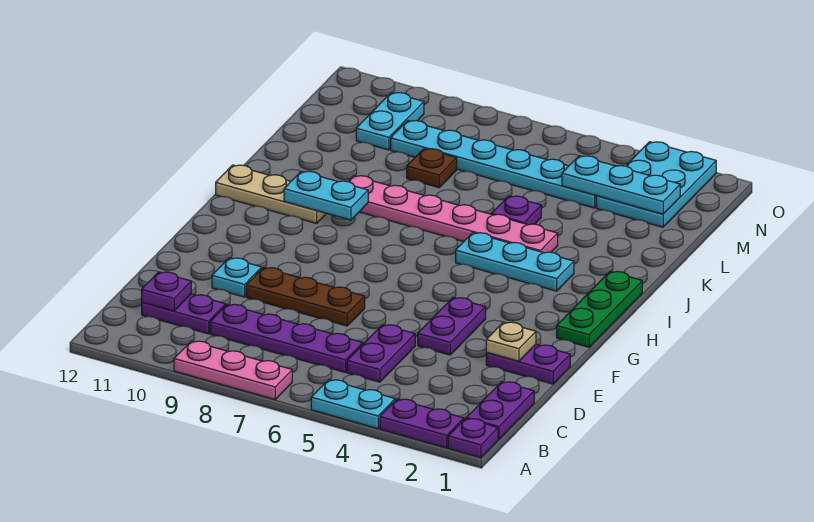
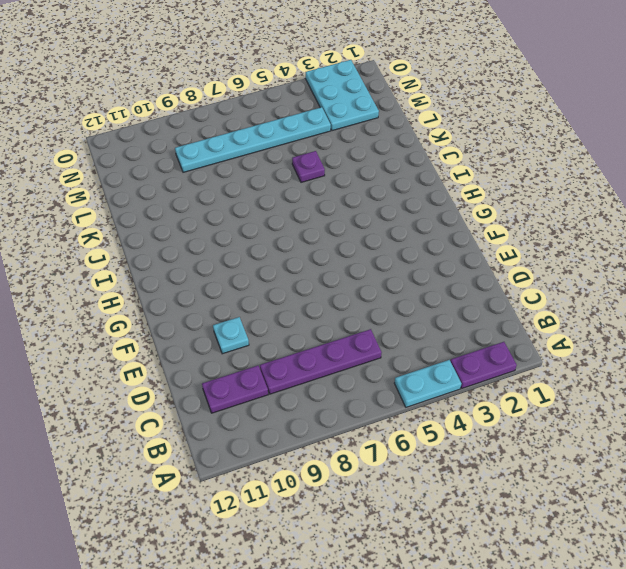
none -> purple 1x1 plate [448,418,498,458]
none -> pink 1x3 plate [174,341,292,400]
none -> purple 1x2 plate [466,382,534,439]

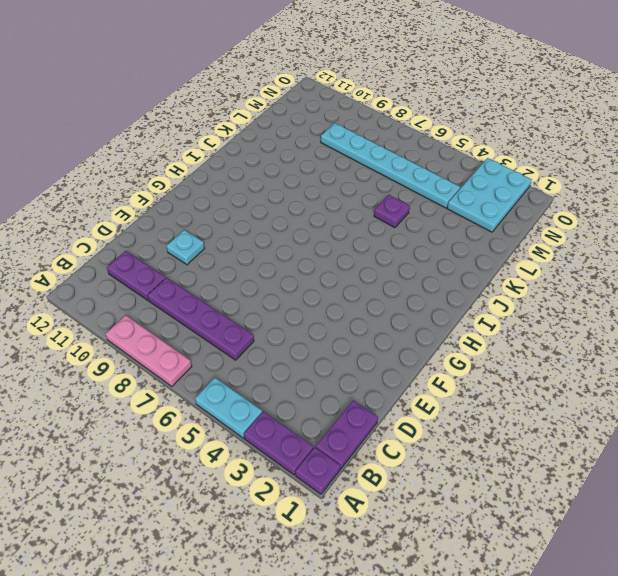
none -> purple 1x2 plate [347,325,415,382]
none -> purple 1x2 plate [486,344,570,384]
none -> purple 1x2 plate [418,298,486,355]

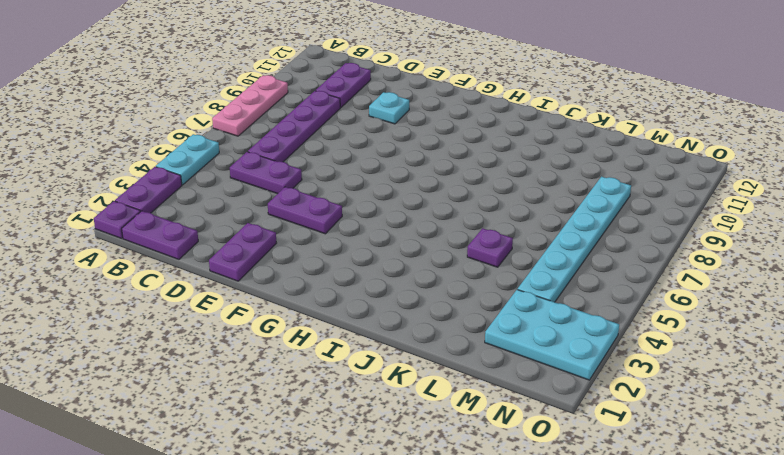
none -> brown 1x3 plate [246,268,365,326]
none -> green 1x3 plate [557,271,642,347]
none -> cyan 1x3 plate [456,233,574,291]

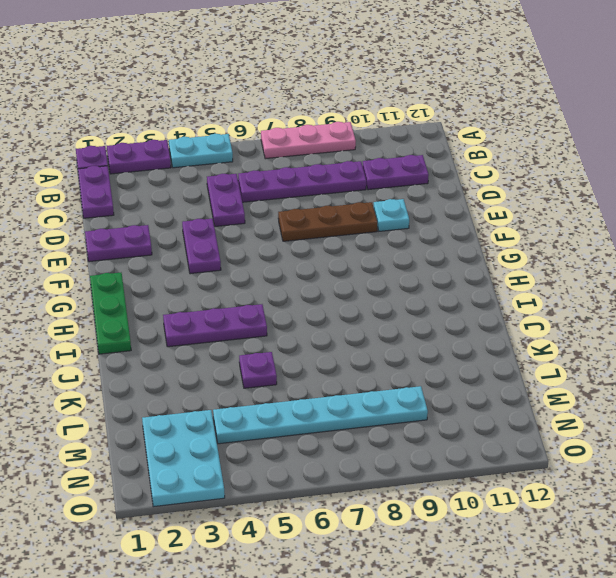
purple 1x3 plate [163,304,267,347] -> cyan 1x3 plate [456,233,574,291]
none -> tan 1x3 plate [216,165,327,223]
none -> pink 1x6 plate [348,176,558,253]
none -> brown 1x1 plate [407,149,457,188]

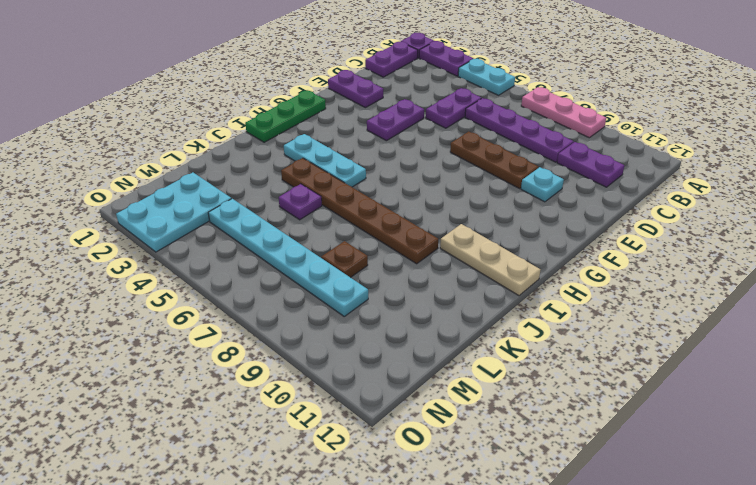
brown 1x6 plate [281,158,438,264] -> pink 1x6 plate [348,176,558,253]
none -> cyan 1x2 plate [356,92,424,150]
none -> purple 1x1 plate [142,272,191,311]
none -> tan 1x1 plate [486,322,536,361]

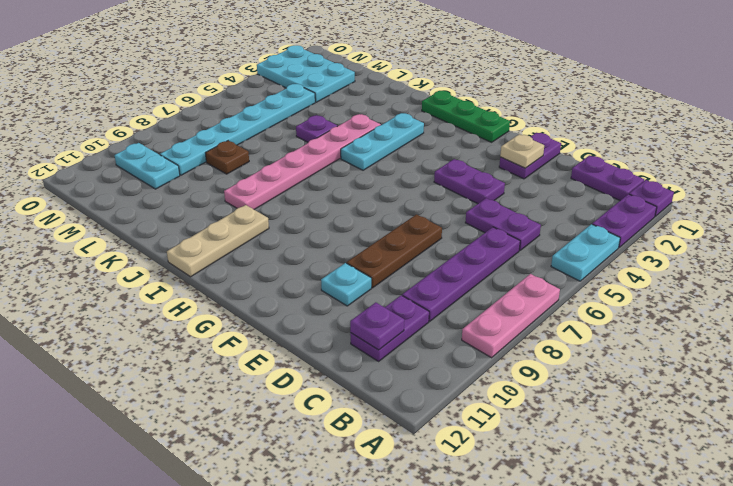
none -> cyan 1x2 plate [284,171,368,220]
none -> cyan 1x3 plate [562,156,680,214]

